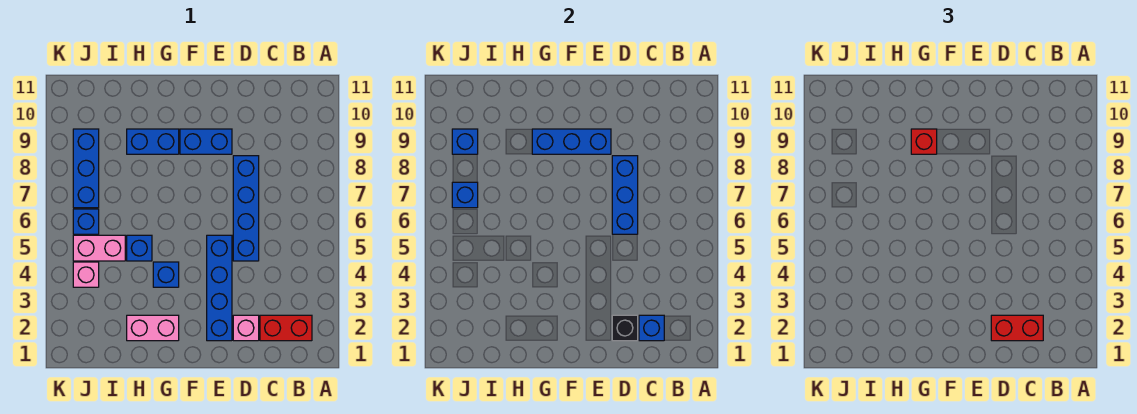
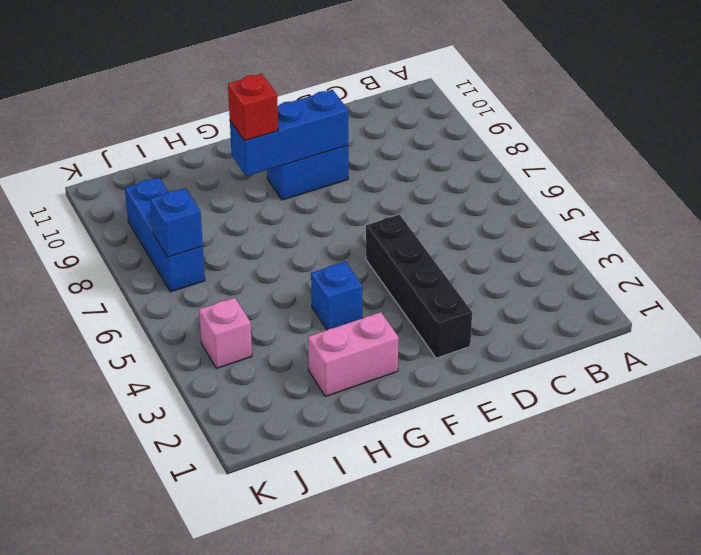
black 1x4 brick [366,215,472,358] -> blue 1x4 brick [207,235,232,341]
none -> red 1x2 brick [260,315,312,341]
none -> pink 1x1 brick [233,315,259,341]
none -> blue 1x4 brick [233,156,259,261]

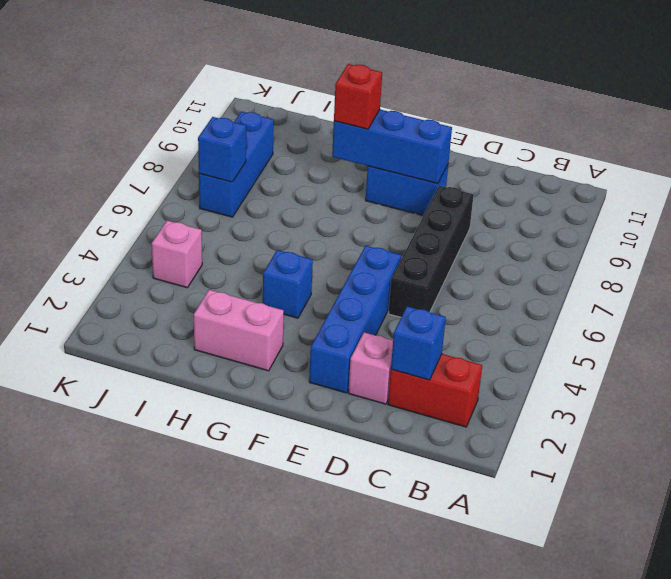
black 1x4 brick [388,186,474,317] -> blue 1x4 brick [233,156,259,261]
none -> blue 1x2 brick [127,129,179,154]
none -> blue 1x1 brick [127,235,152,261]
none -> pink 1x2 brick [73,235,125,261]

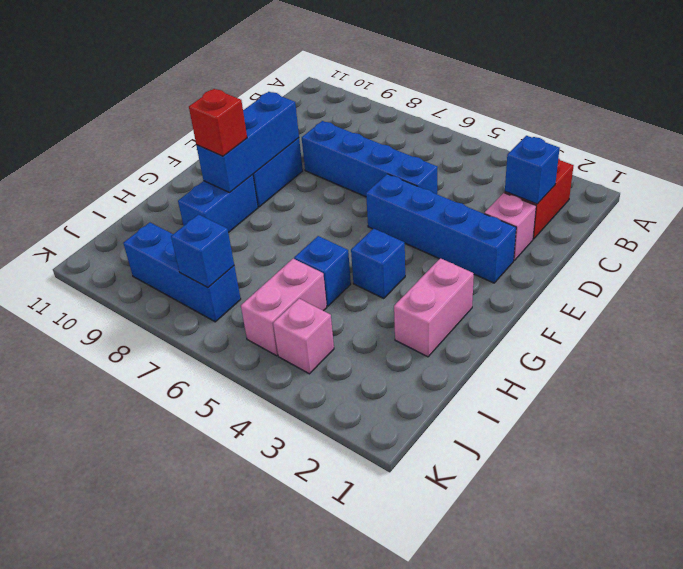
none -> blue 1x1 brick [73,209,99,234]
none -> black 1x1 brick [612,315,638,341]
none -> blue 1x3 brick [612,156,638,234]

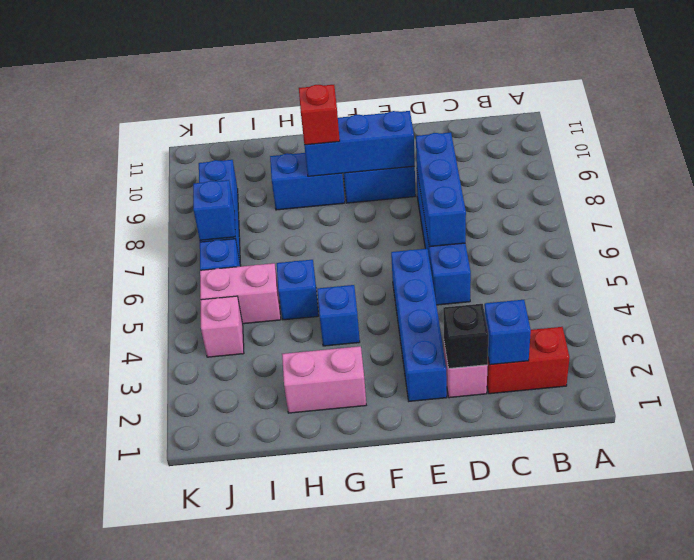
none -> blue 1x1 brick [452,129,478,154]
none -> red 1x2 brick [991,315,1043,341]

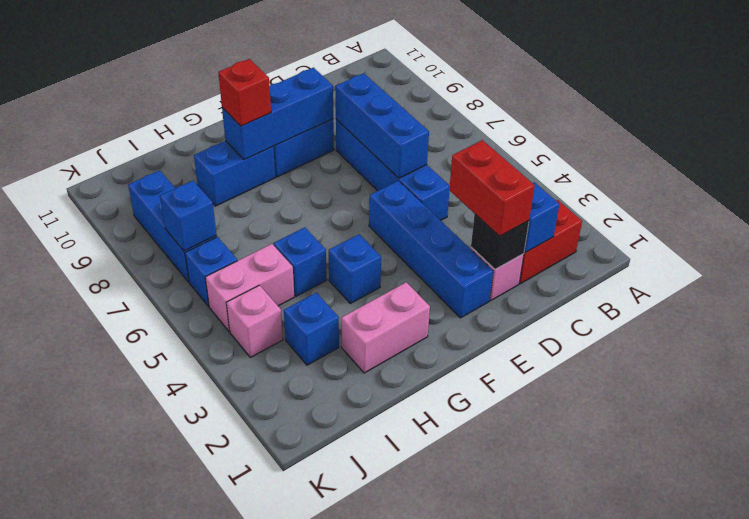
red 1x2 brick [449,140,535,236] -> red 1x2 brick turned to [991,315,1043,341]
blue 1x1 brick [284,293,339,365] -> blue 1x1 brick moved to [452,129,478,154]

